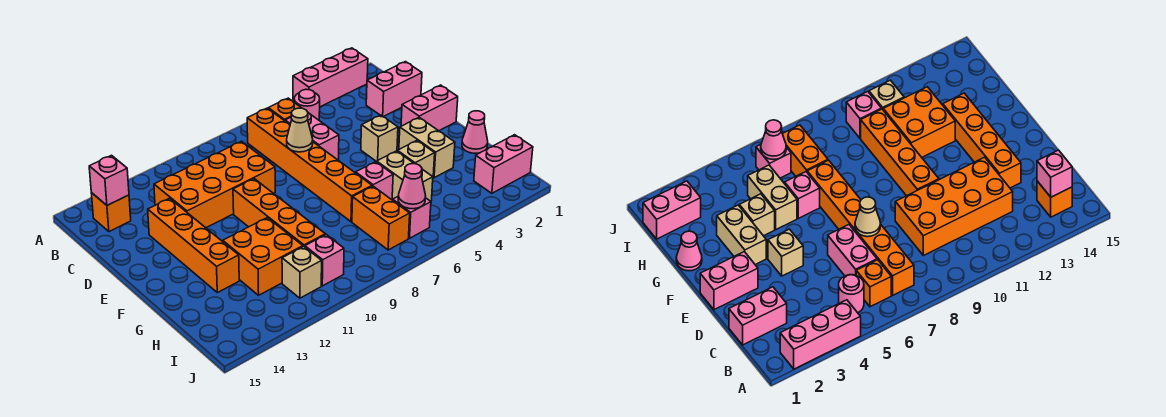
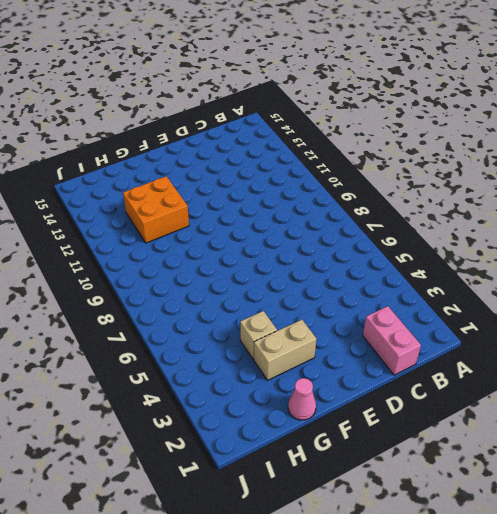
none -> pink 1x3 brick [293,48,368,107]
none -> pink 1x1 round brick [294,89,320,120]
none -> orange 1x1 brick [268,98,301,121]

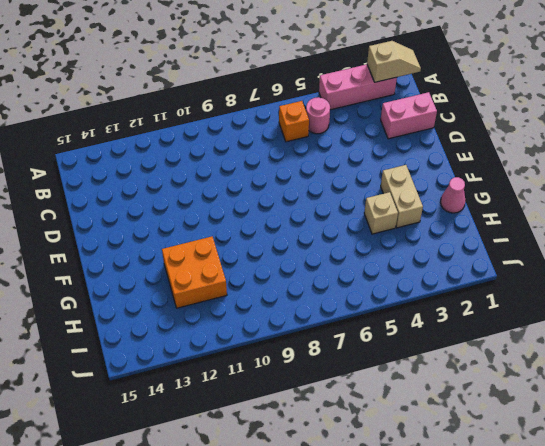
tan 1x2 slope [367,41,421,82] -> none
none -> orange 1x6 brick [247,108,372,222]
none -> orange 1x1 brick [91,193,131,232]
none -> pink 1x2 brick [285,113,339,160]

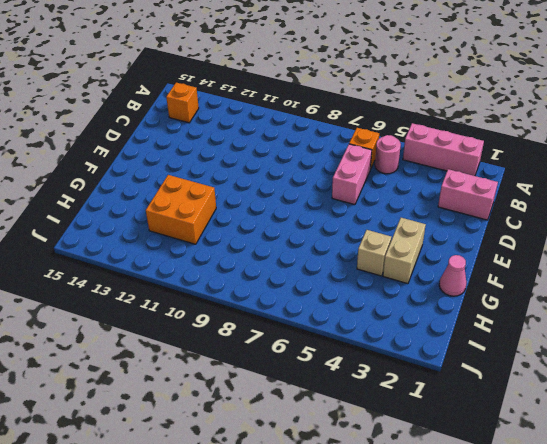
none -> orange 1x6 brick [247,108,372,222]
none -> orange 2x4 brick [154,141,275,228]
none -> orange 1x4 brick [148,198,239,293]

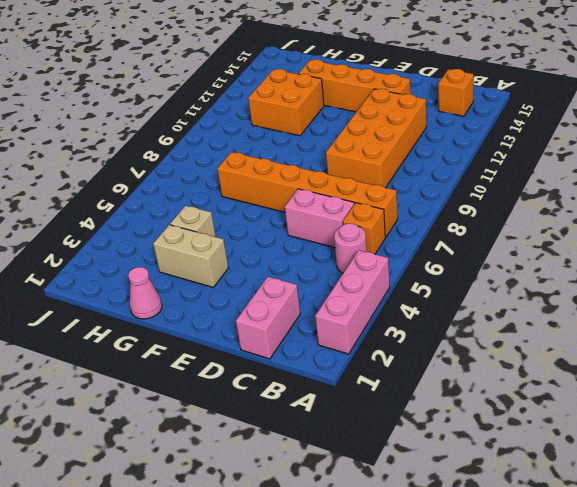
none -> pink 1x2 brick [401,85,458,131]
none -> tan 1x1 brick [361,115,398,162]
none -> orange 1x4 brick [233,179,325,247]

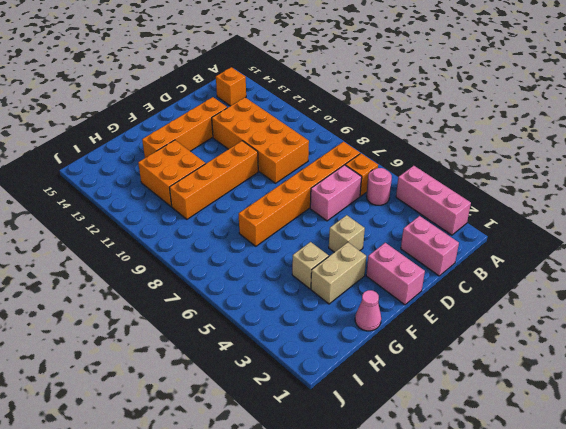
none -> tan 1x2 brick [377,151,433,201]
none -> pink 1x1 brick [356,162,393,200]
none -> orange 1x2 brick [352,186,410,250]

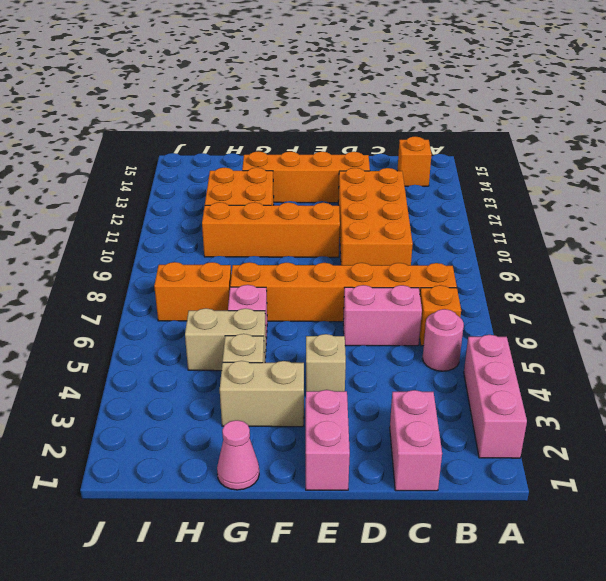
none -> pink 1x2 brick [474,135,533,193]
none -> pink 1x1 brick [393,196,431,238]
none -> pink 1x1 brick [305,235,344,286]

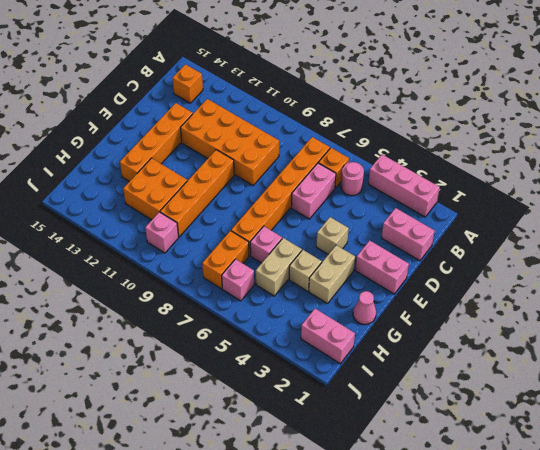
none -> tan 1x1 brick [282,246,322,298]
none -> pink 1x1 brick [89,155,129,205]
none -> tan 1x1 cone [287,108,313,152]

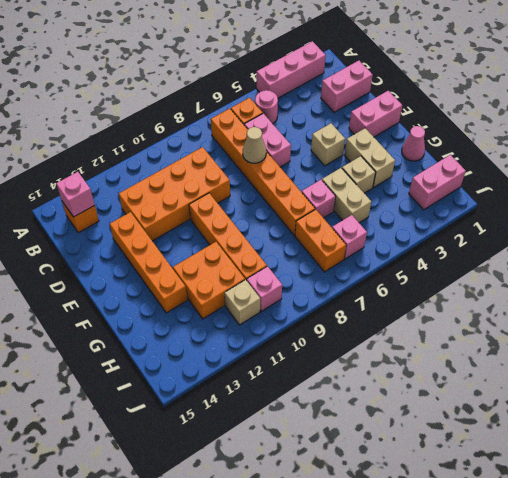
none -> pink 1x1 cone [398,164,426,209]

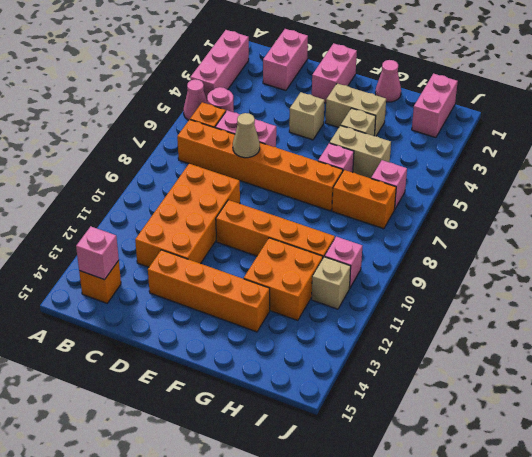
pink 1x1 cone [184,79,207,120] -> pink 1x1 cone moved to [398,164,426,209]

